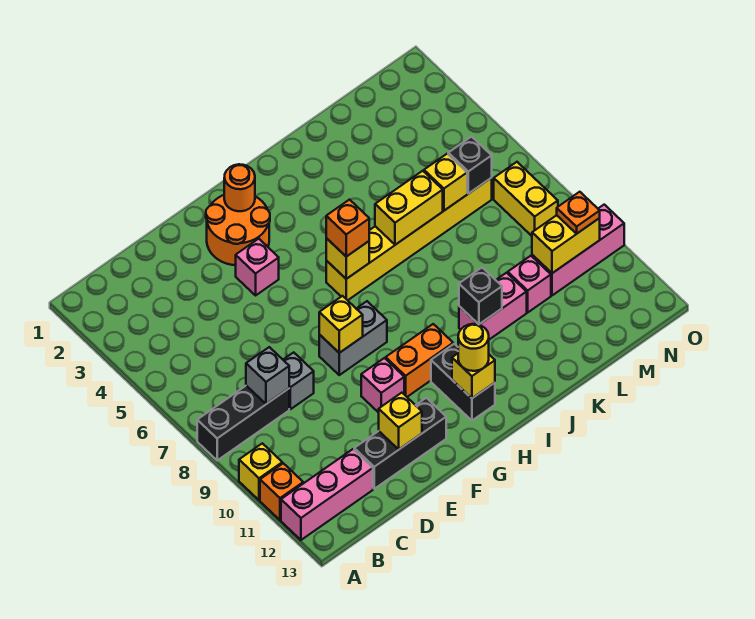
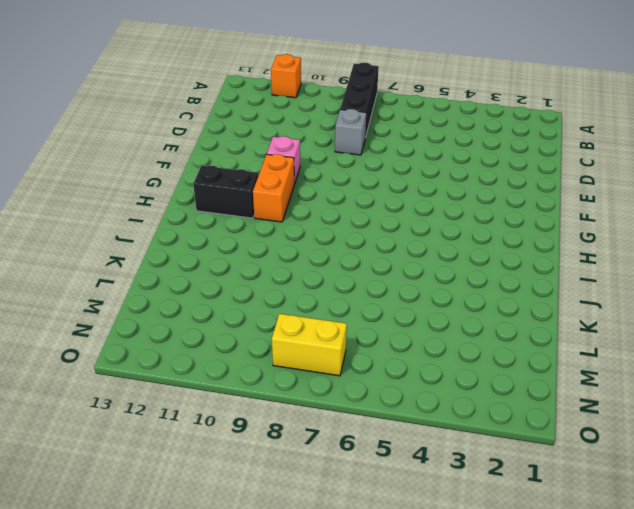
none -> yellow 1x1 brick [239,443,282,500]
none -> pink 1x3 brick [281,449,373,540]
none -> black 1x3 brick [354,398,446,489]
none -> orange 2x2 round brick [206,195,270,265]

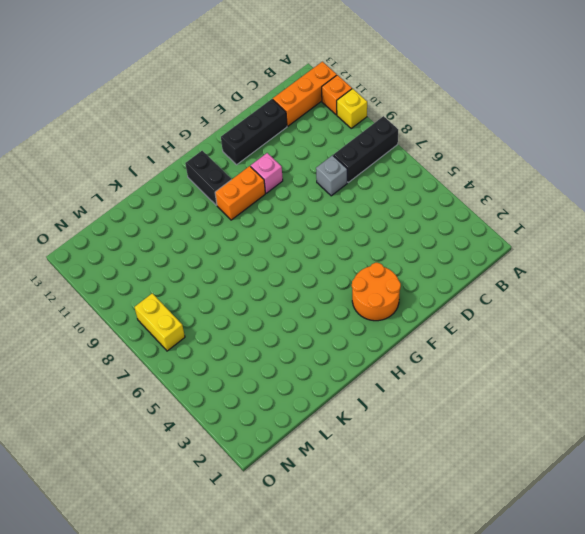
orange 1x3 brick [273,62,337,126] -> pink 1x3 brick [281,449,373,540]
none -> pink 1x1 brick [236,239,279,295]
none -> grey 1x2 brick [319,301,387,375]
none -> yellow 1x6 brick [326,178,492,300]
none -> pink 1x2 brick [459,273,527,340]

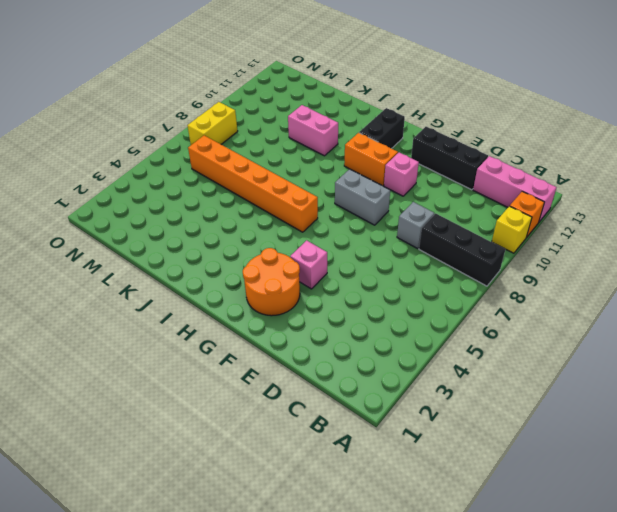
orange 1x6 brick [188,135,318,232] -> yellow 1x6 brick [326,178,492,300]
none -> pink 1x1 brick [508,256,551,312]
none -> pink 1x3 brick [532,205,624,295]
none -> grey 1x1 brick [246,347,289,404]
none -> yellow 1x1 brick [379,393,422,450]

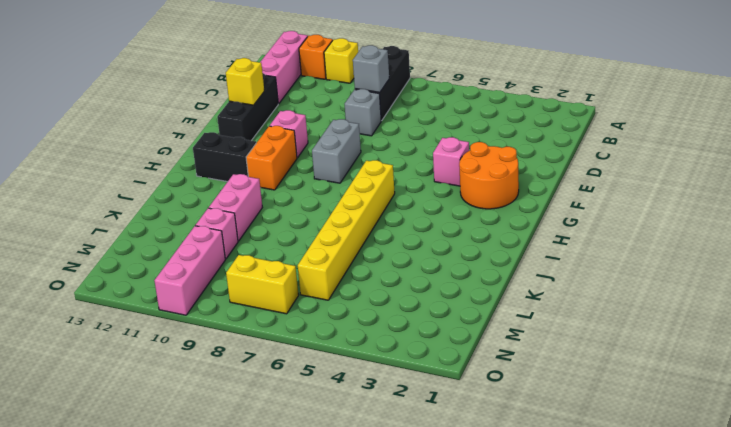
none -> yellow 1x1 brick [319,296,363,353]
none -> orange 1x1 round brick [224,164,255,211]
none -> yellow 1x1 brick [326,238,369,279]
none -> yellow 1x1 brick [452,354,495,398]

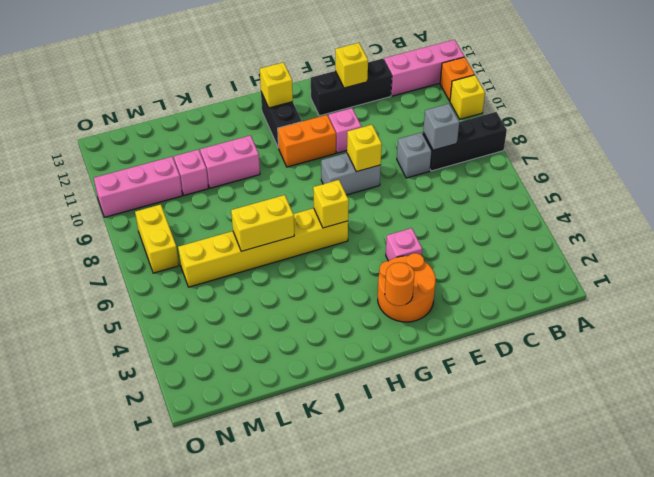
none -> black 1x1 brick [459,268,502,324]
none -> yellow 1x1 brick [424,154,467,211]
none -> black 1x1 brick [448,137,492,194]
none -> yellow 1x2 brick [532,215,600,273]

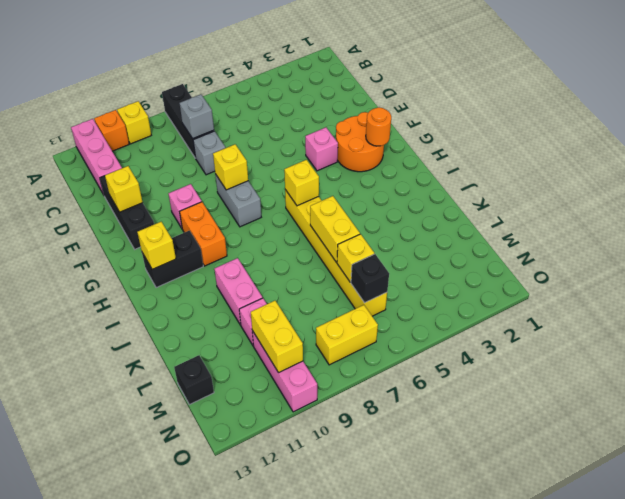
black 1x1 brick [174,355,214,405] -> black 1x1 brick moved to [459,268,502,324]
none -> orange 1x1 brick [326,200,369,257]
none -> yellow 1x1 round brick [458,324,489,371]
none -> orange 1x1 plate [557,192,600,234]

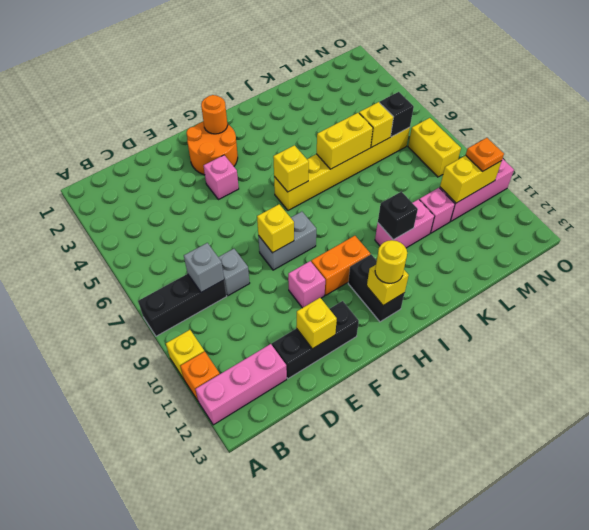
none -> orange 1x1 brick [326,200,369,257]

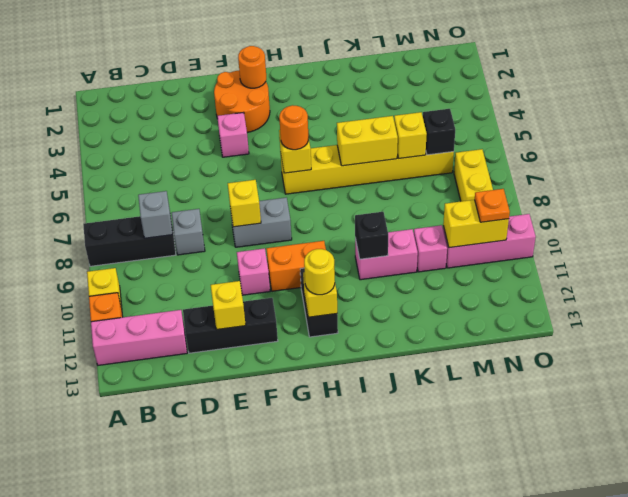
orange 1x1 round brick [279,105,309,150] -> orange 1x1 brick [326,200,369,257]

